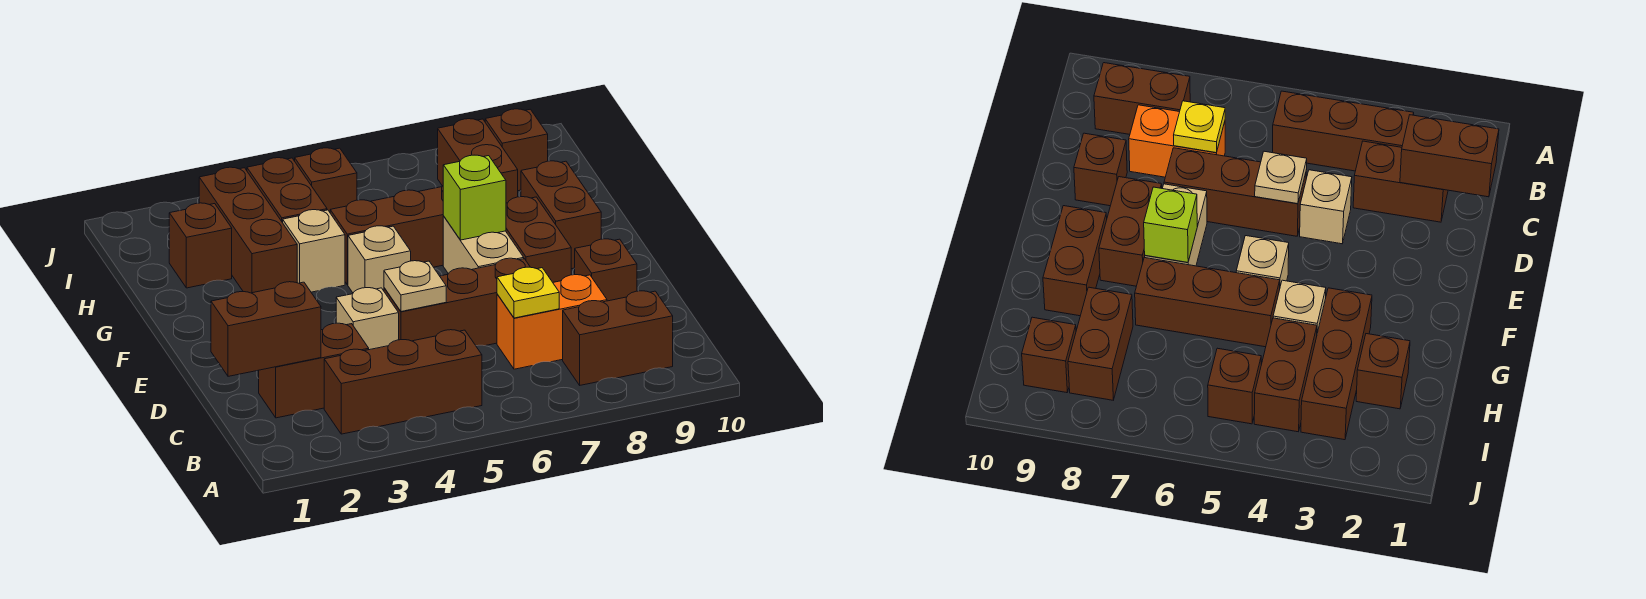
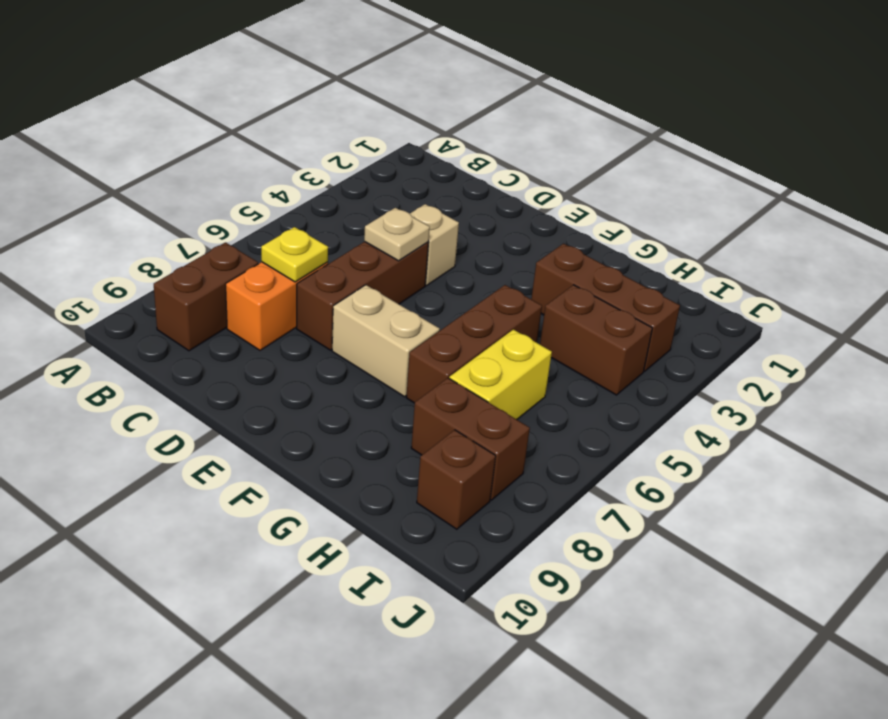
yellow 1x2 brick [449,329,552,419] -> none
none -> brown 1x3 brick [324,330,482,434]
none -> brown 1x2 brick [259,323,369,418]
none -> brown 1x1 brick [574,239,637,301]

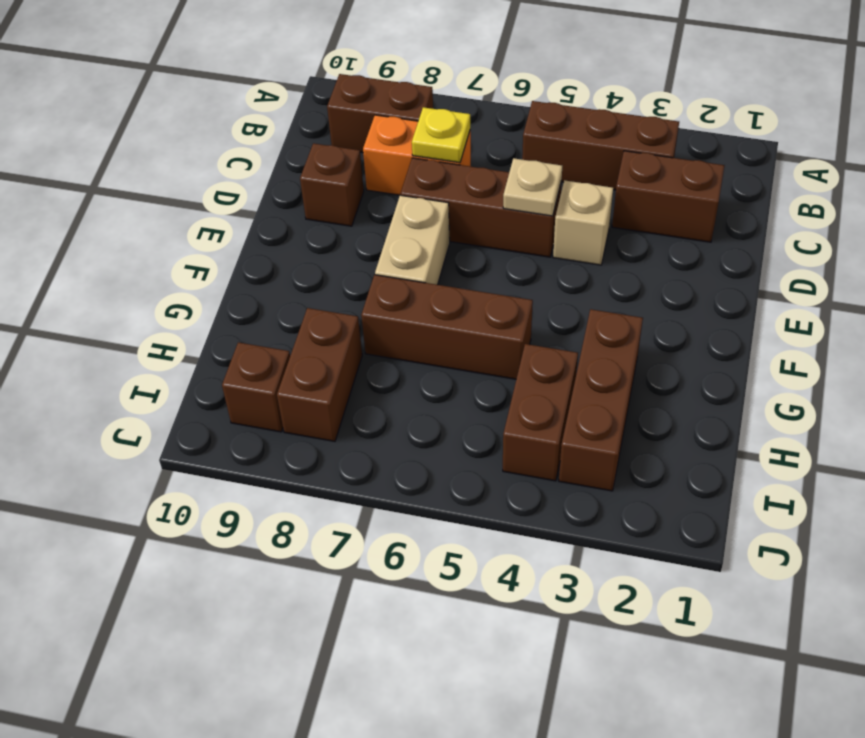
none -> brown 1x2 brick [506,197,571,282]
none -> tan 1x1 brick [348,226,411,293]
none -> brown 1x2 brick [521,161,601,269]

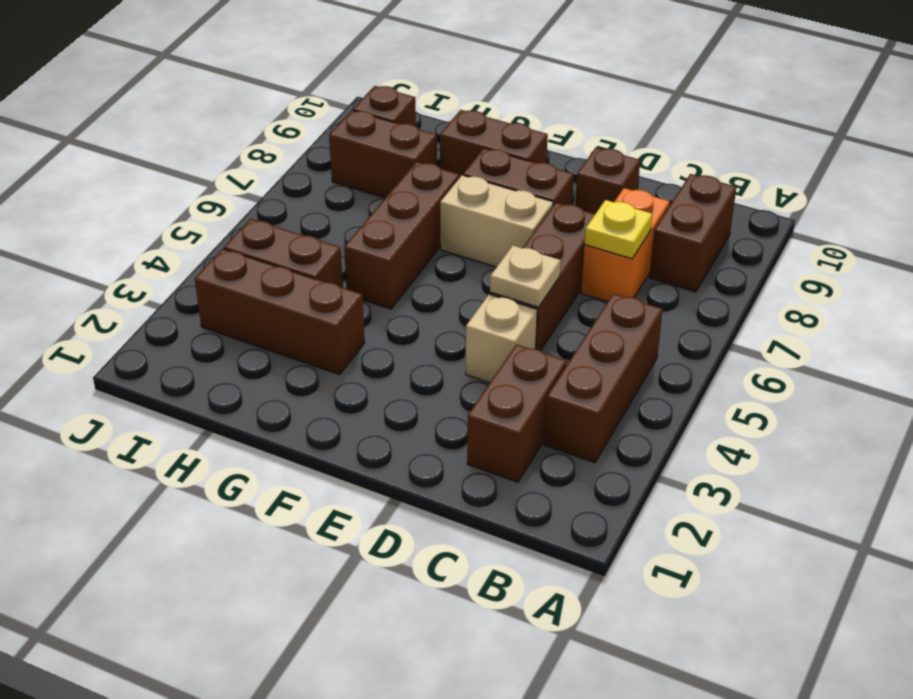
none -> tan 1x1 brick [348,226,411,293]
none -> tan 1x1 brick [283,210,345,292]
none -> brown 1x1 brick [169,203,232,288]

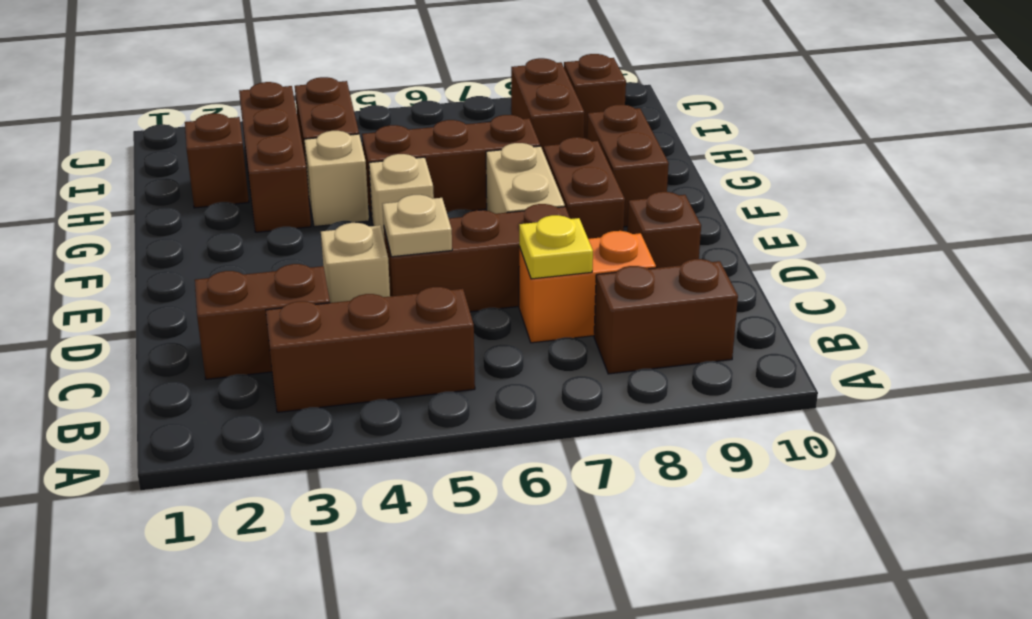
none -> brown 1x1 brick [295,148,357,212]
none -> brown 1x2 brick [211,282,321,376]
none -> lime 1x1 brick [443,155,506,240]

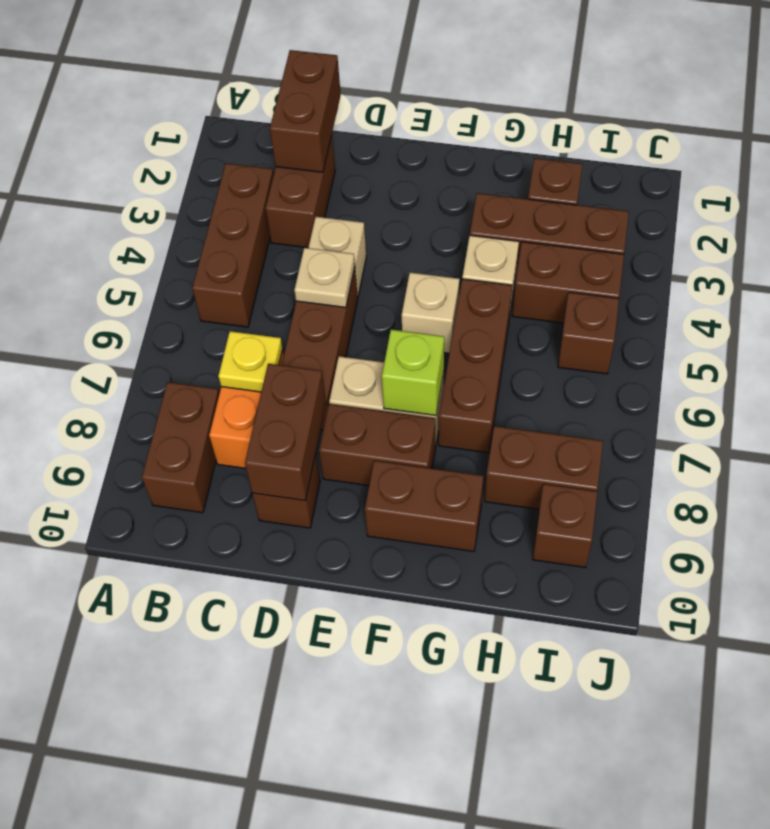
brown 1x2 brick [245,364,326,501] -> none

